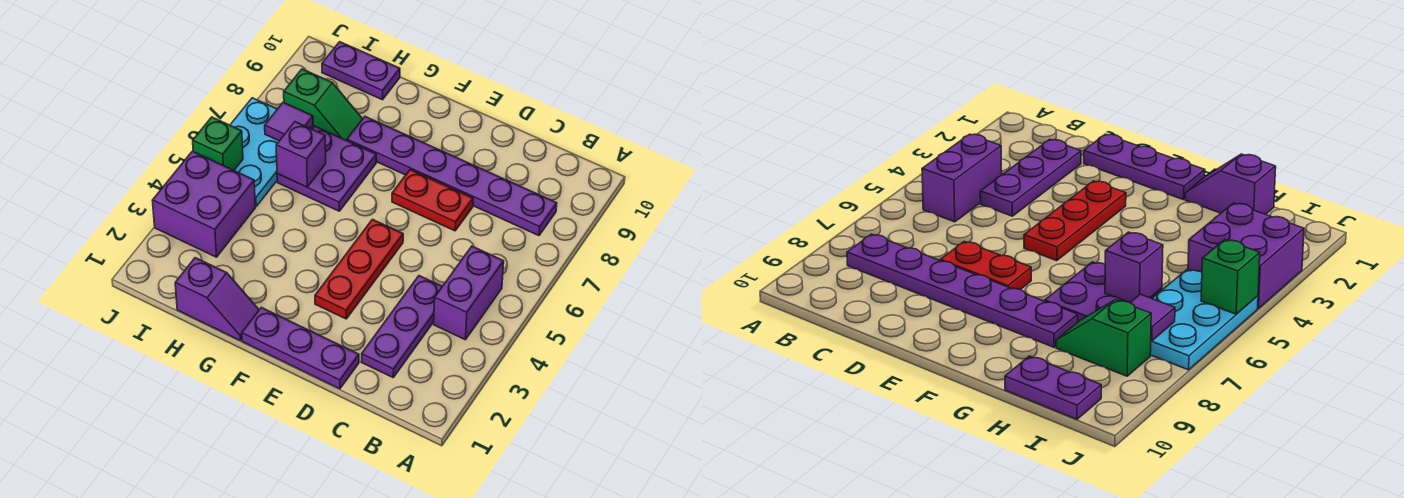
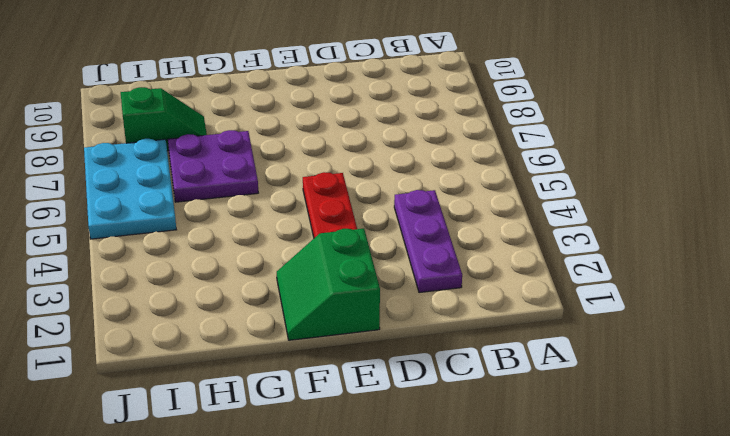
green 2x2 slope [277,229,380,340] -> purple 1x3 plate [242,308,359,389]
none -> purple 1x2 brick [434,246,504,340]
none -> purple 1x6 plate [347,117,557,236]
none -> red 1x2 plate [392,170,473,231]

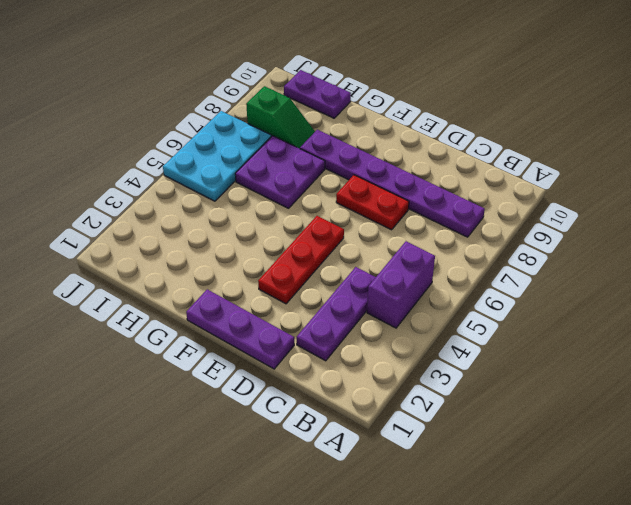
none -> purple 1x2 slope [175,258,259,341]
none -> purple 2x2 brick [152,151,255,257]
none -> purple 1x1 brick [276,122,326,187]

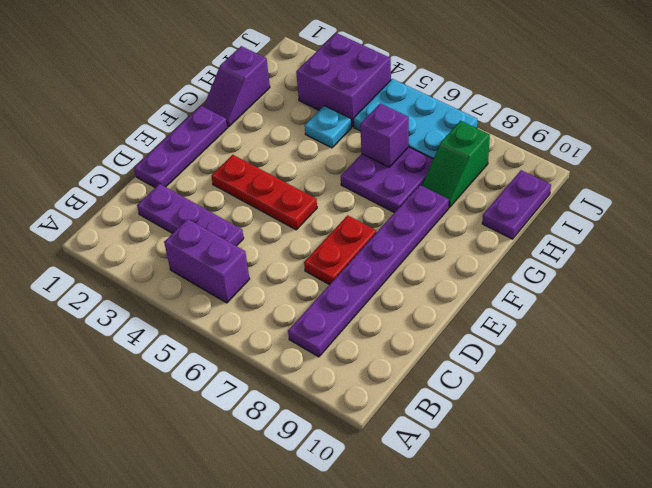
cyan 1x1 plate [305,106,352,148] -> none
none -> purple 1x1 tile [265,102,313,141]
none -> green 1x1 brick [193,117,243,170]

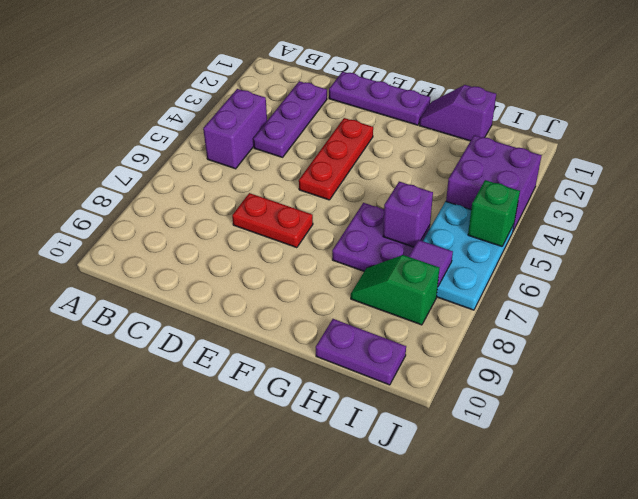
none -> purple 1x6 plate [347,117,557,236]

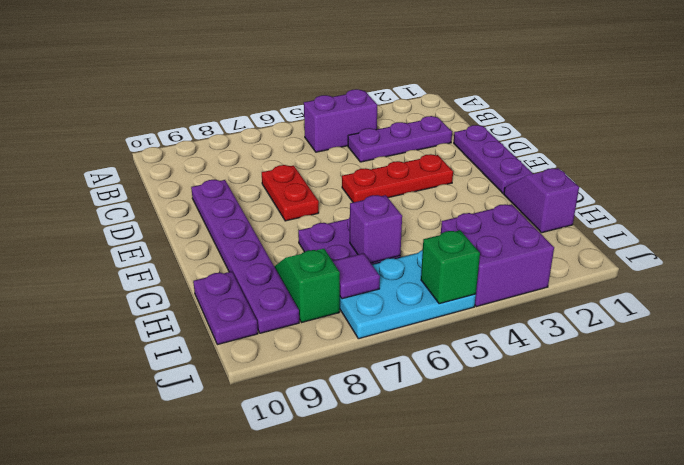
purple 1x6 plate [191,180,299,333] -> purple 1x6 plate moved to [347,117,557,236]

